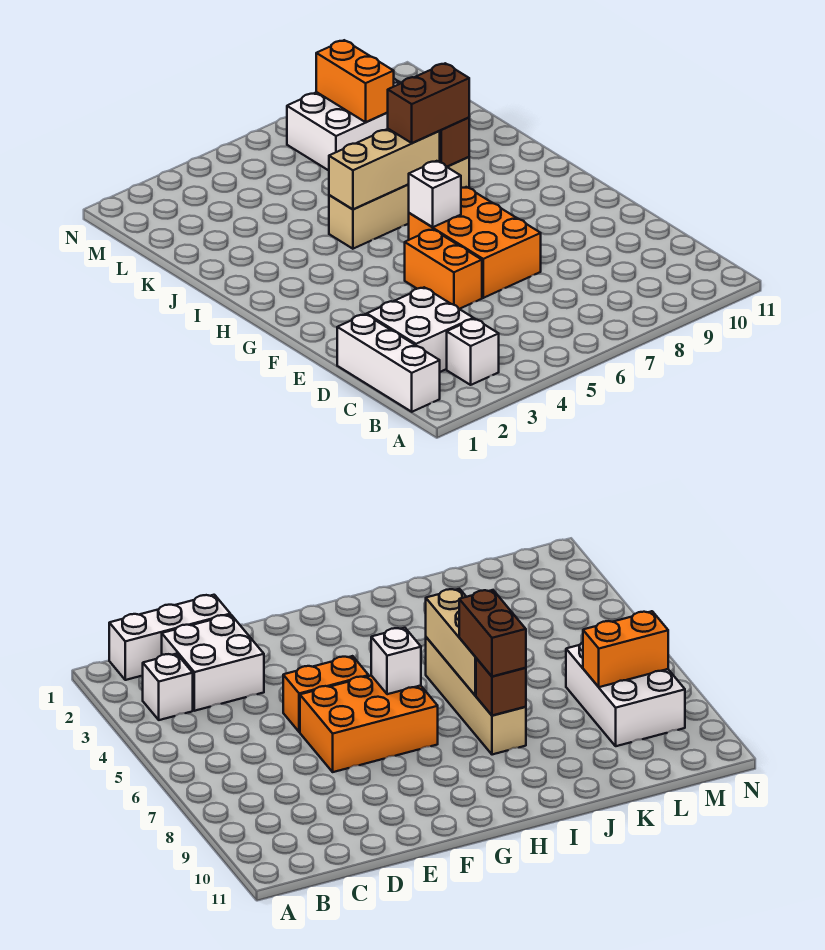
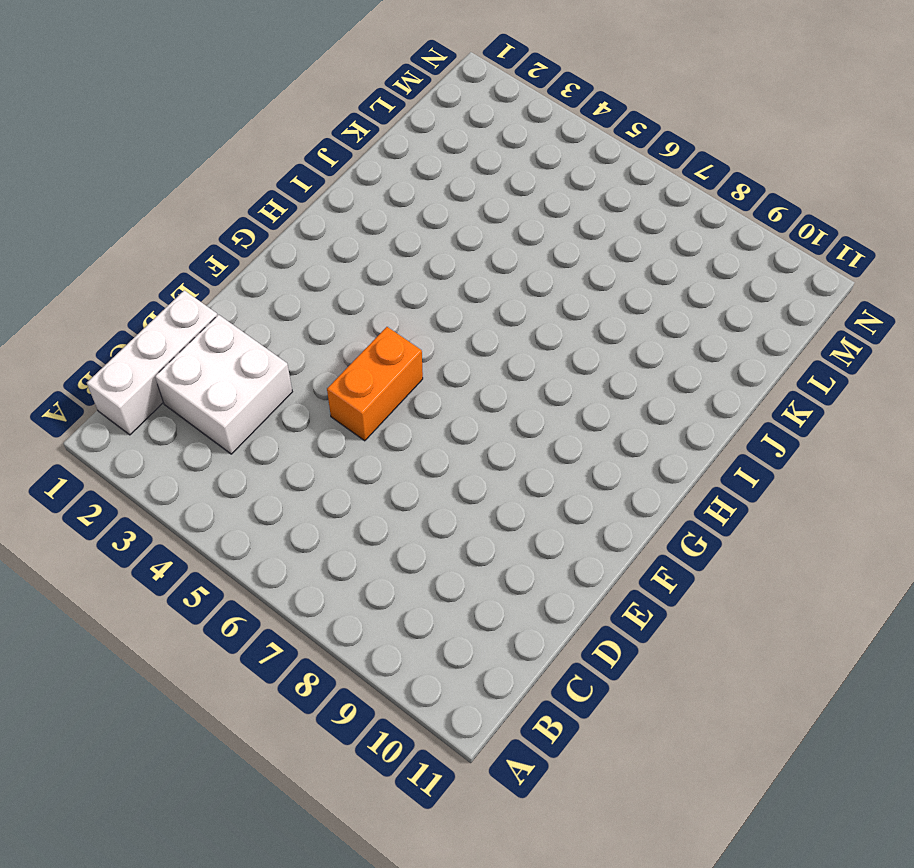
none -> white 1x1 brick [447,319,499,385]
none -> orange 2x3 brick [409,187,541,298]
none -> tan 1x4 brick [329,157,469,249]

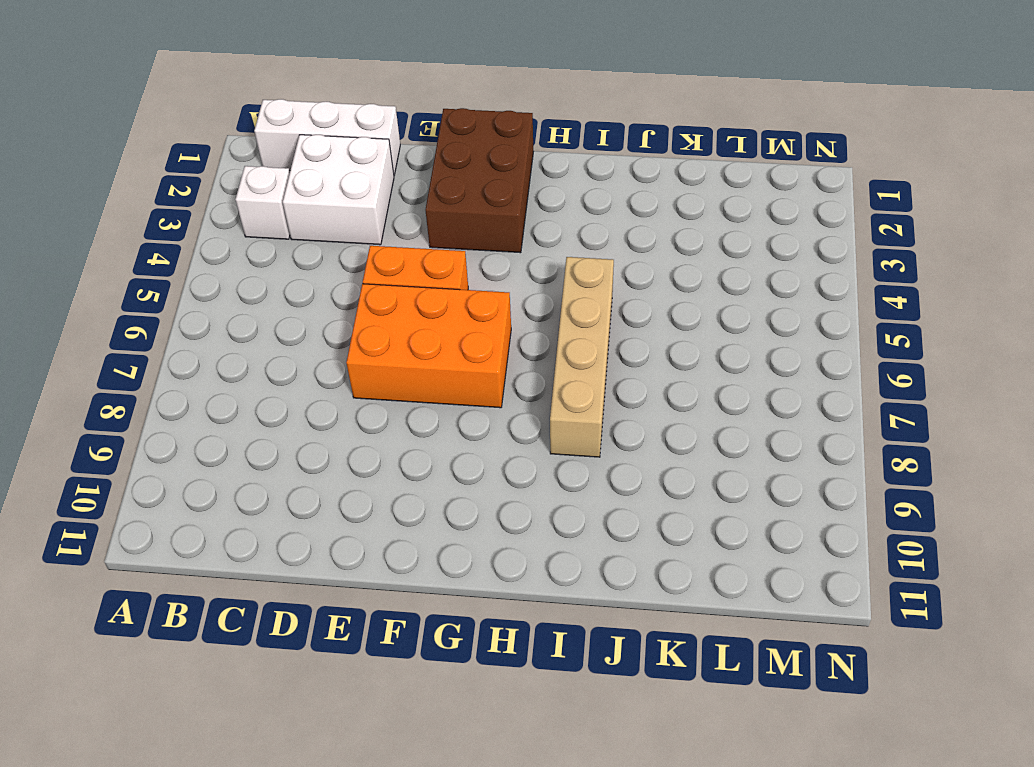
brown 2x3 brick [425,108,533,253] -> none
none -> white 2x3 brick [287,79,401,170]
none -> white 1x1 brick [408,161,461,227]
none -> tan 1x3 brick [329,129,440,209]

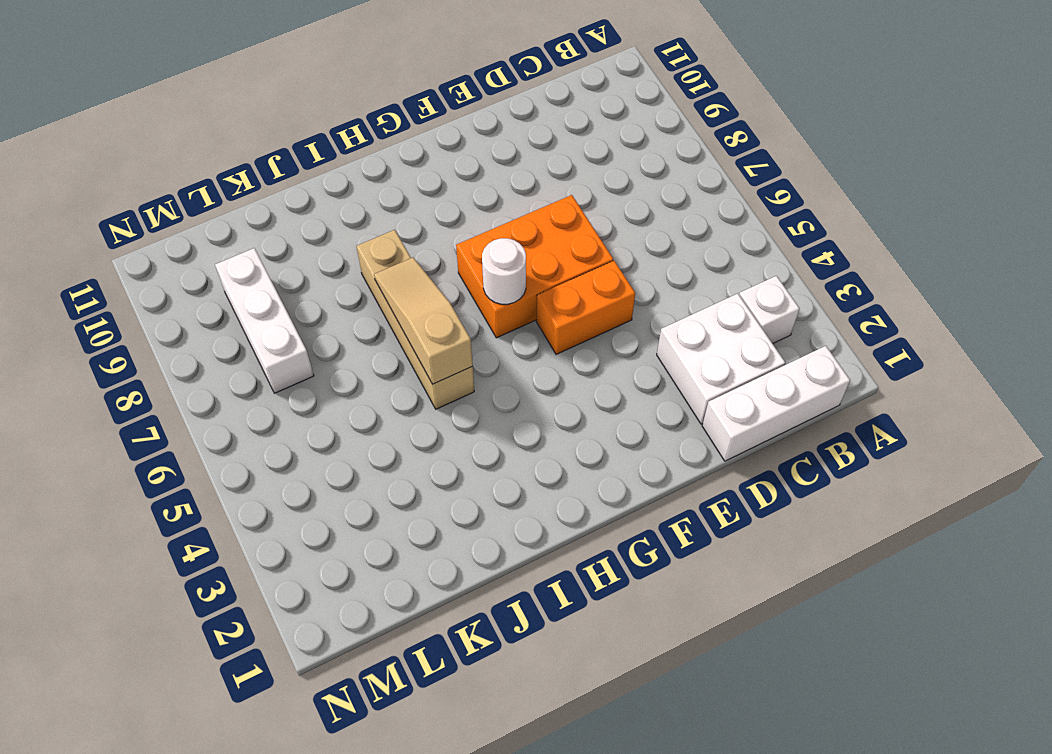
white 1x1 round brick [482,238,526,304] -> white 1x1 brick [408,161,461,227]
tan 1x3 slope [374,257,473,384] -> tan 1x3 brick [329,129,440,209]
white 1x3 brick [215,248,314,393] -> white 2x3 brick [287,79,401,170]
none -> brown 1x1 brick [440,117,469,167]
none -> orange 1x2 brick [316,40,394,122]
none -> brown 1x2 brick [387,63,469,143]

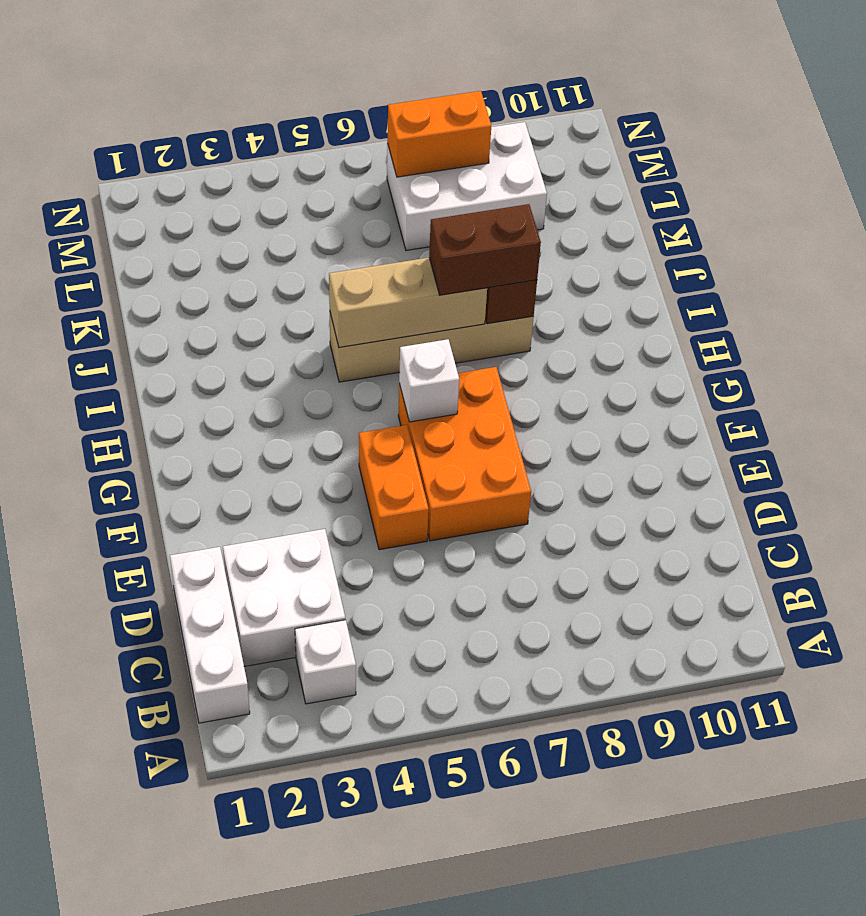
orange 1x2 brick [387,91,491,177] -> orange 1x2 brick turned to [316,40,394,122]

